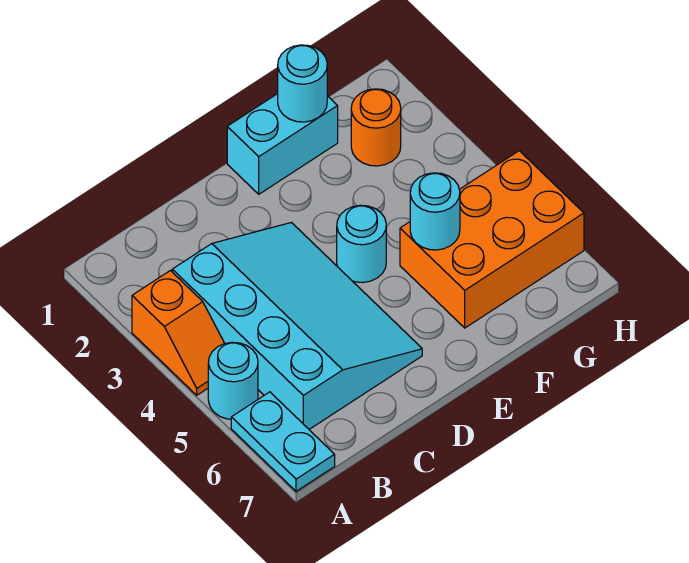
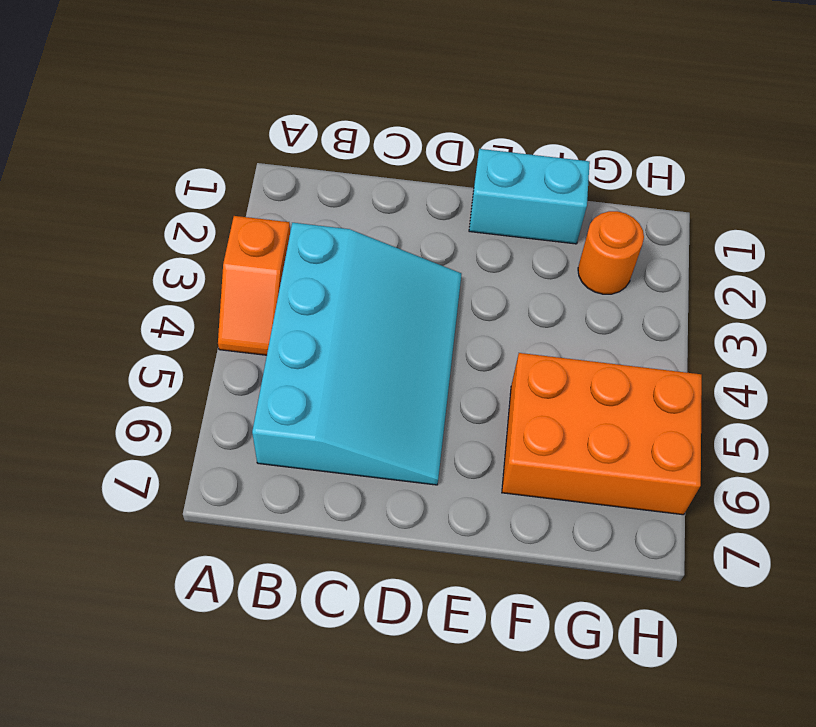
none -> cyan 1x1 round brick [208,342,258,419]
none -> cyan 1x2 plate [231,392,335,491]

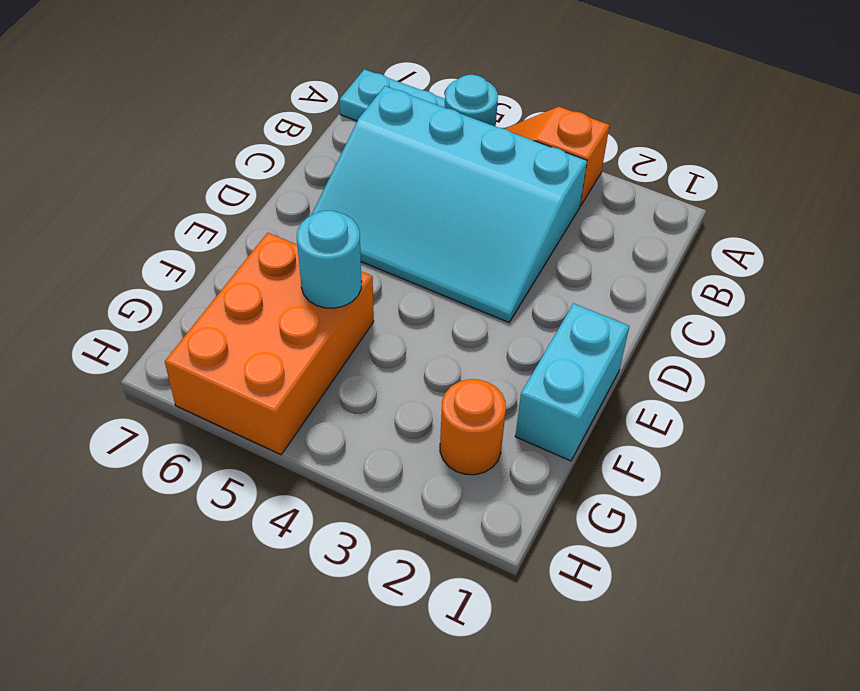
none -> cyan 1x1 round brick [337,205,386,282]
none -> cyan 1x1 round brick [278,45,327,122]

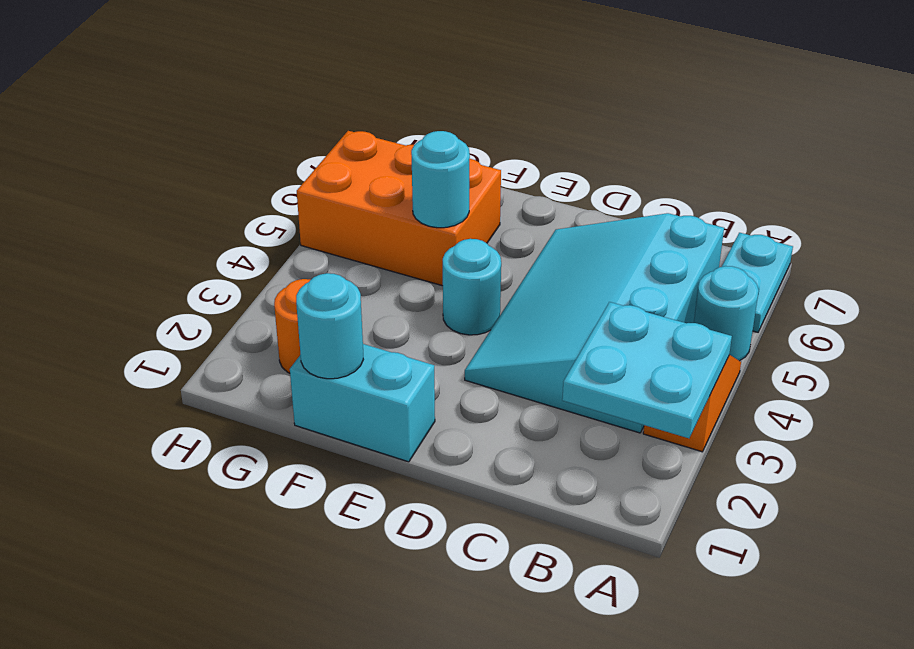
cyan 2x2 plate [562,302,732,438] -> none

